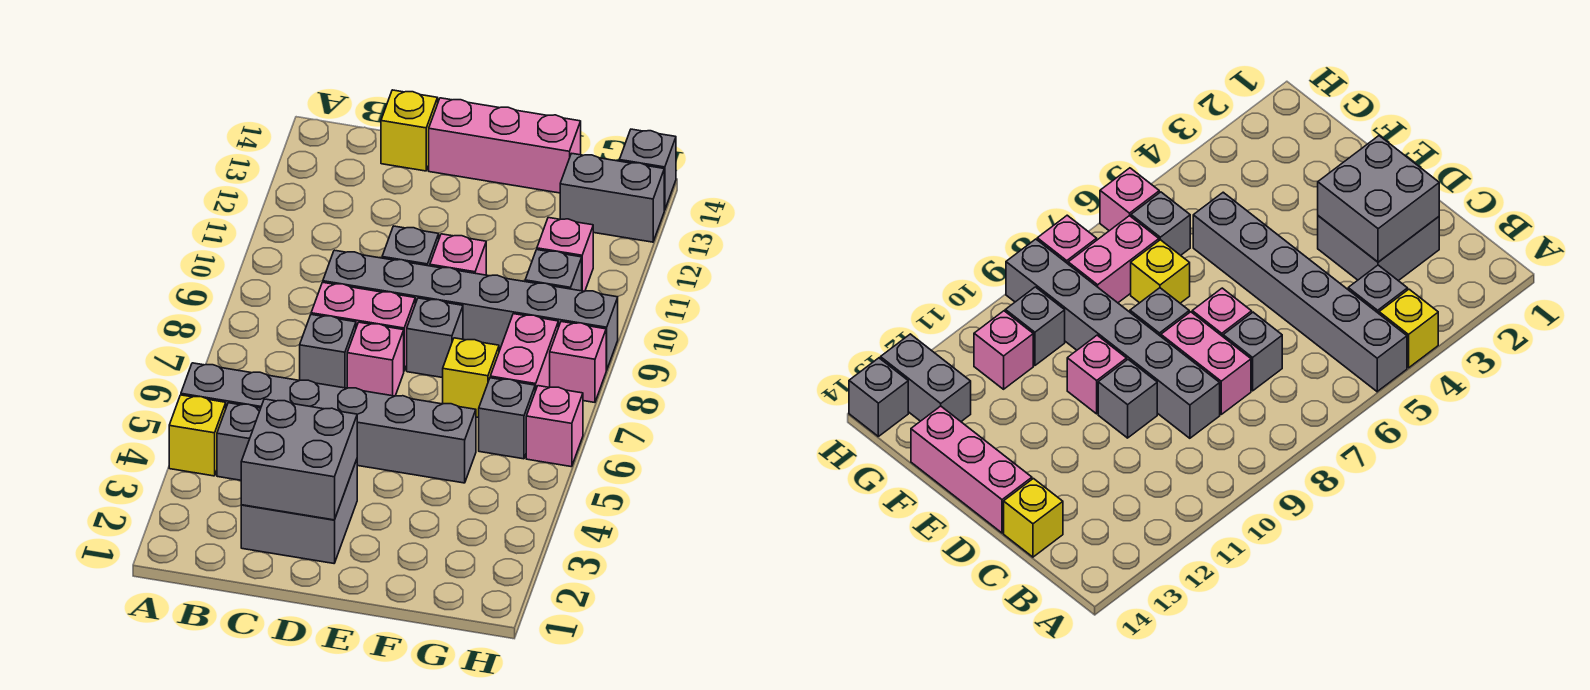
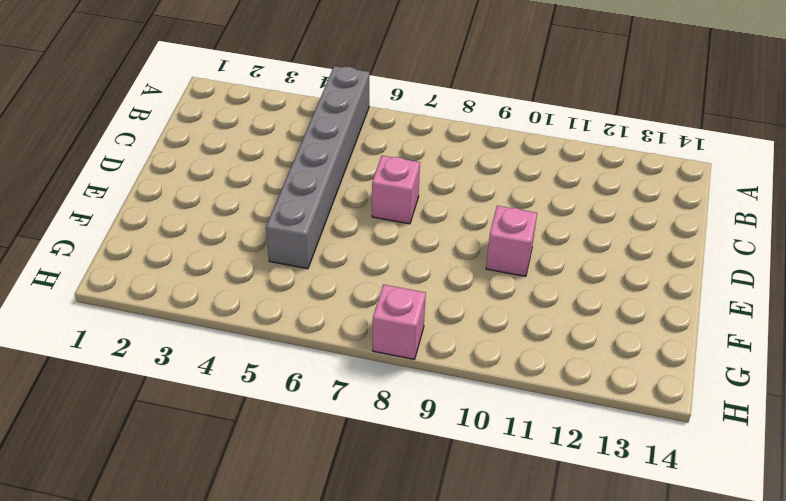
none -> yellow 1x1 brick [169,395,226,476]
none -> grey 1x1 brick [217,403,261,480]
none -> grey 2x2 brick [241,460,357,563]

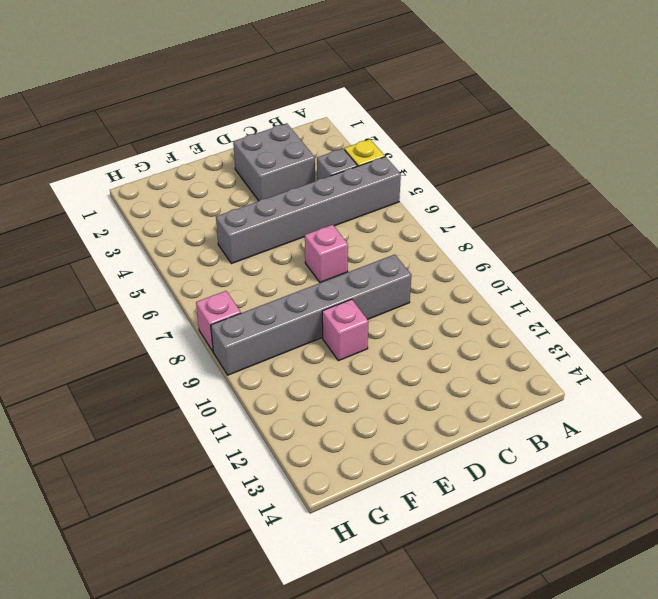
none -> grey 1x1 brick [300,315,356,388]
none -> pink 1x2 brick [311,282,415,370]
none -> yellow 1x1 brick [381,90,438,171]

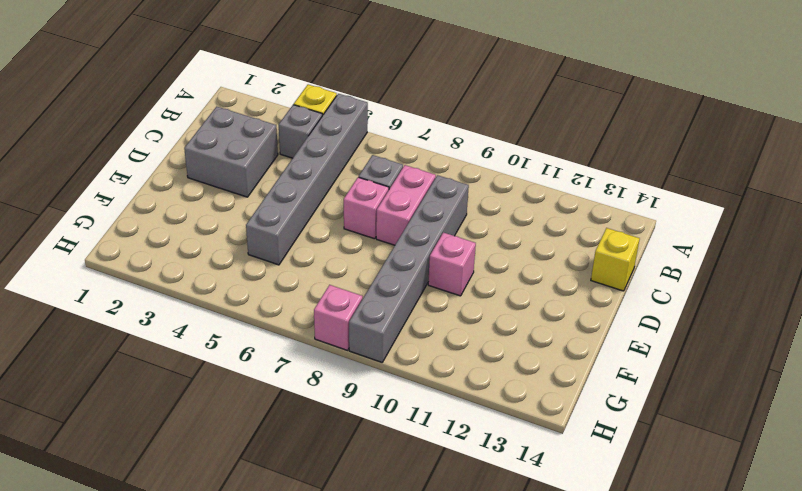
none -> grey 1x1 brick [382,226,439,266]
none -> pink 1x3 brick [429,98,581,193]
none -> grey 1x1 brick [407,298,463,378]

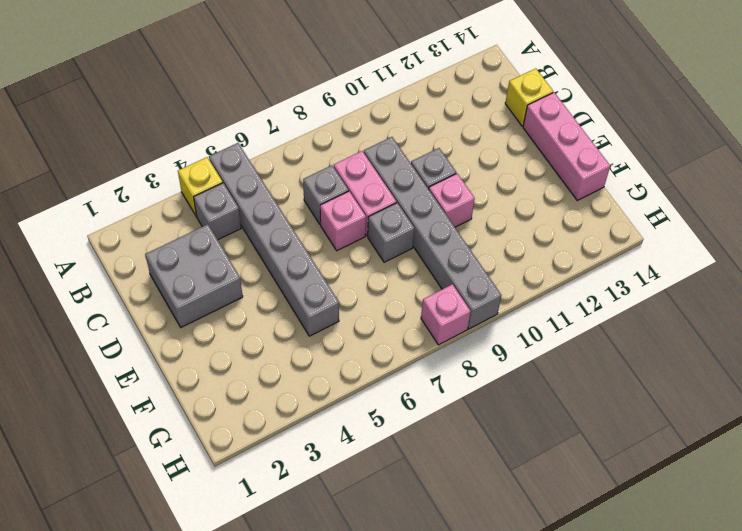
none -> yellow 1x1 brick [443,338,499,417]
none -> grey 1x1 brick [479,378,535,459]
none -> pink 1x2 brick [490,314,558,391]

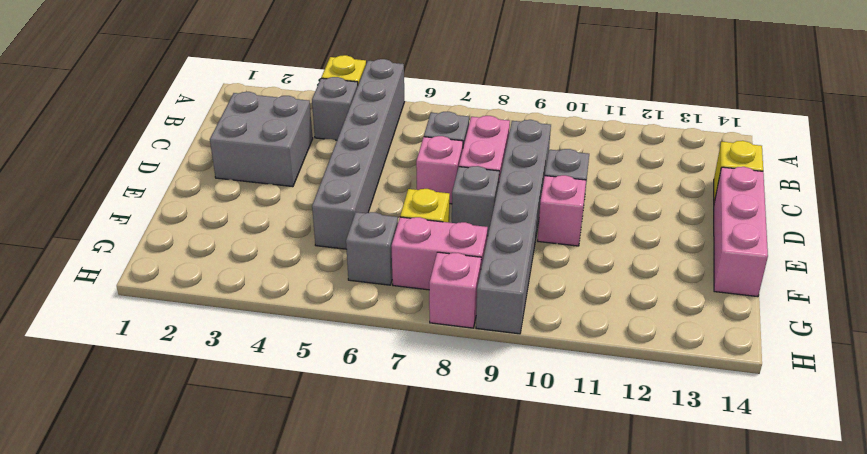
none -> grey 1x1 brick [525,250,582,291]
none -> pink 1x1 brick [537,218,593,291]
none -> grey 1x2 brick [560,153,664,242]

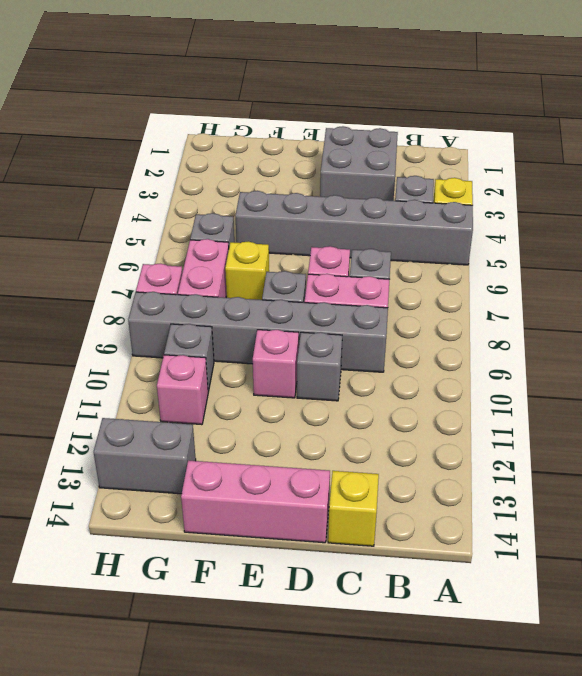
none -> pink 1x1 brick [526,386,583,467]
none -> grey 1x1 brick [620,129,676,210]
none -> grey 2x2 brick [241,399,357,520]

